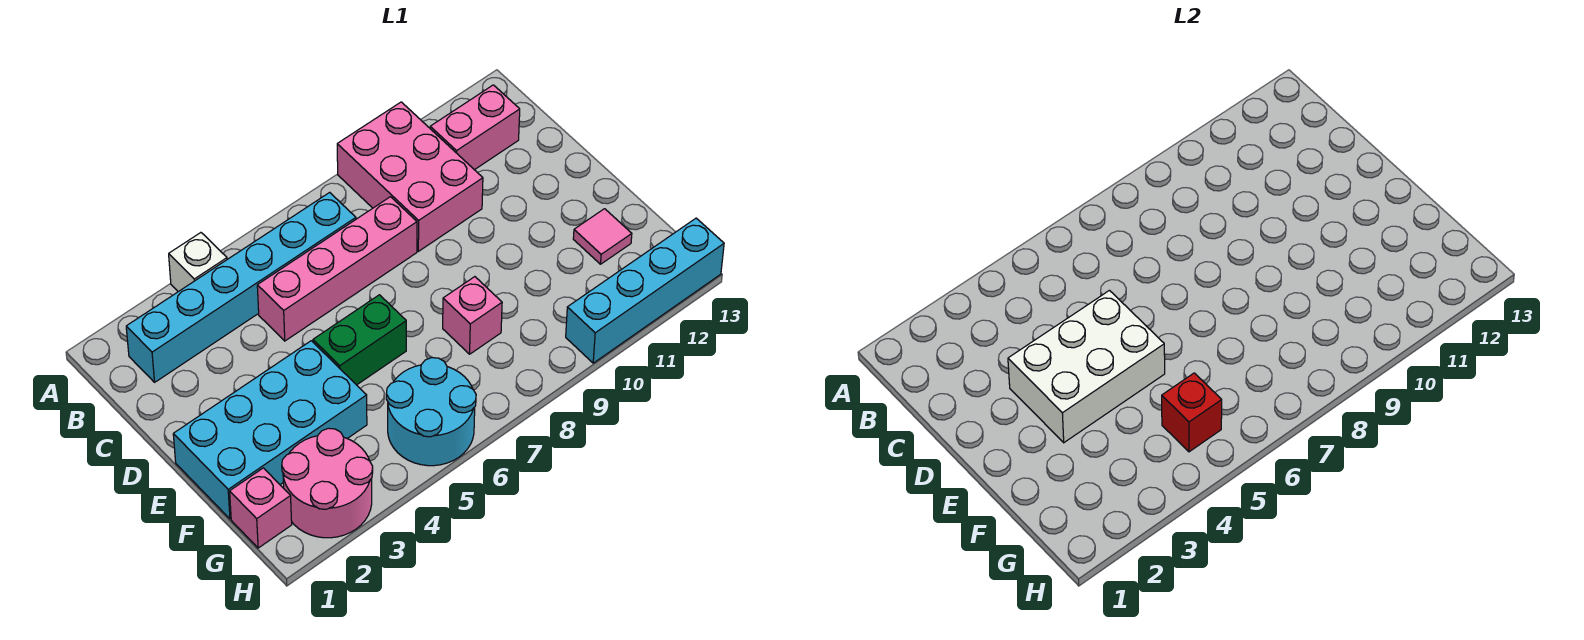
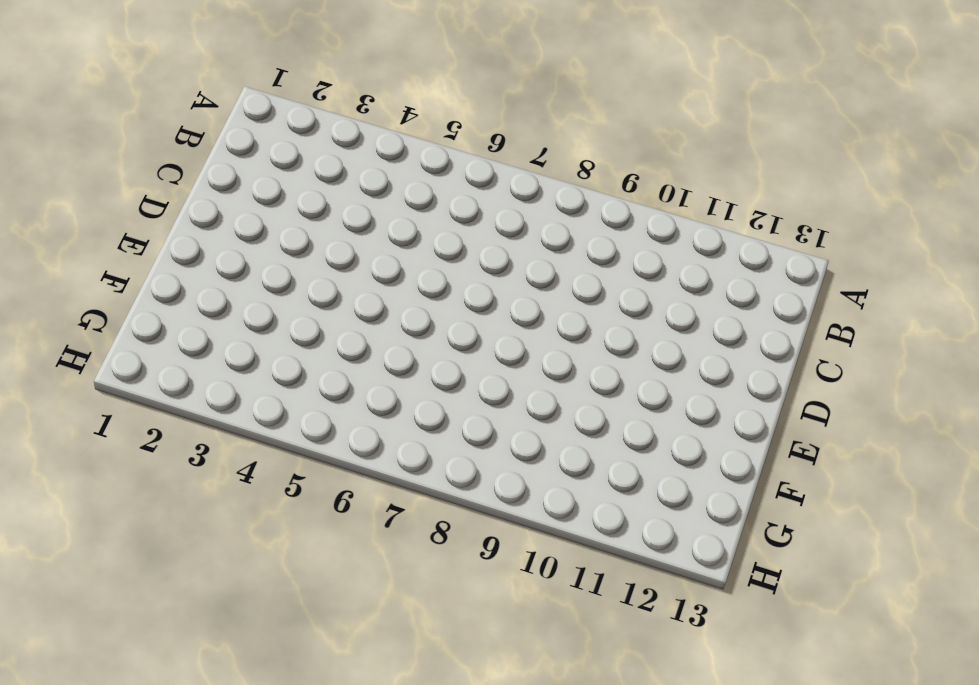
none -> white 1x1 brick [169,233,227,292]
none -> pink 2x3 brick [337,102,483,251]
none -> cyan 1x6 brick [126,192,356,382]

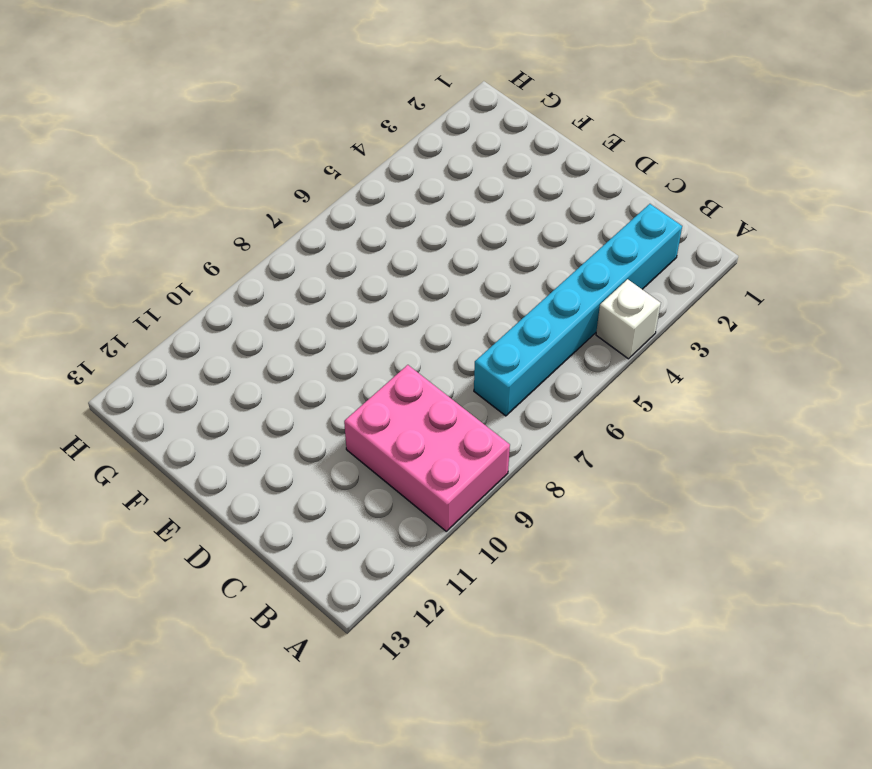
none -> pink 1x2 brick [430,85,520,170]
none -> pink 1x4 brick [257,197,417,341]
none -> cyan 2x4 brick [173,341,367,519]

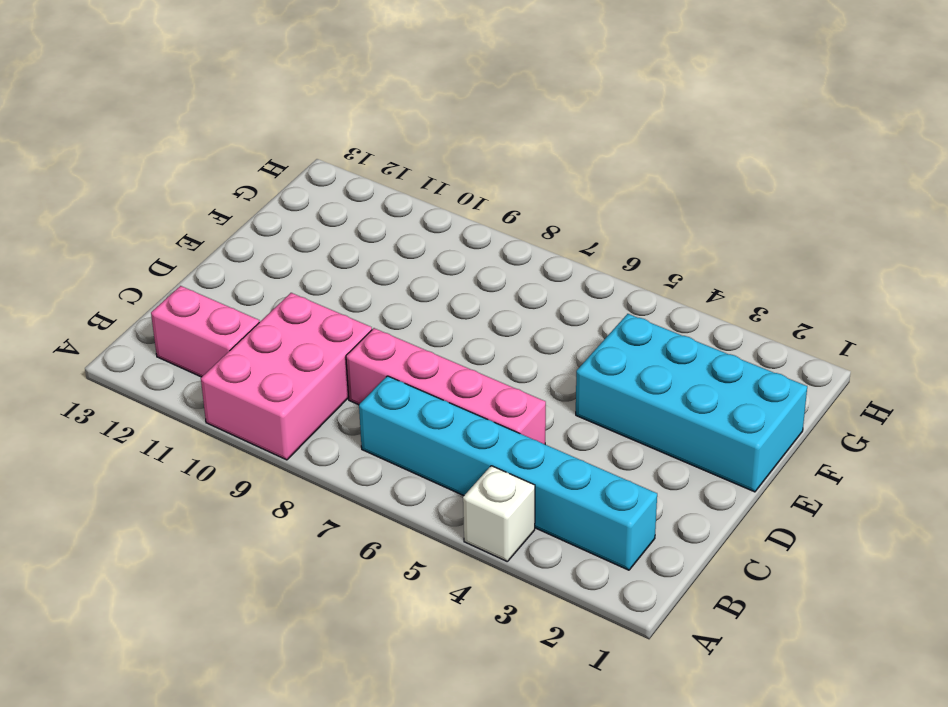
none -> green 1x2 brick [313,295,406,385]
none -> pink 1x1 brick [443,277,502,354]
none -> pink 1x1 tile [573,209,632,264]

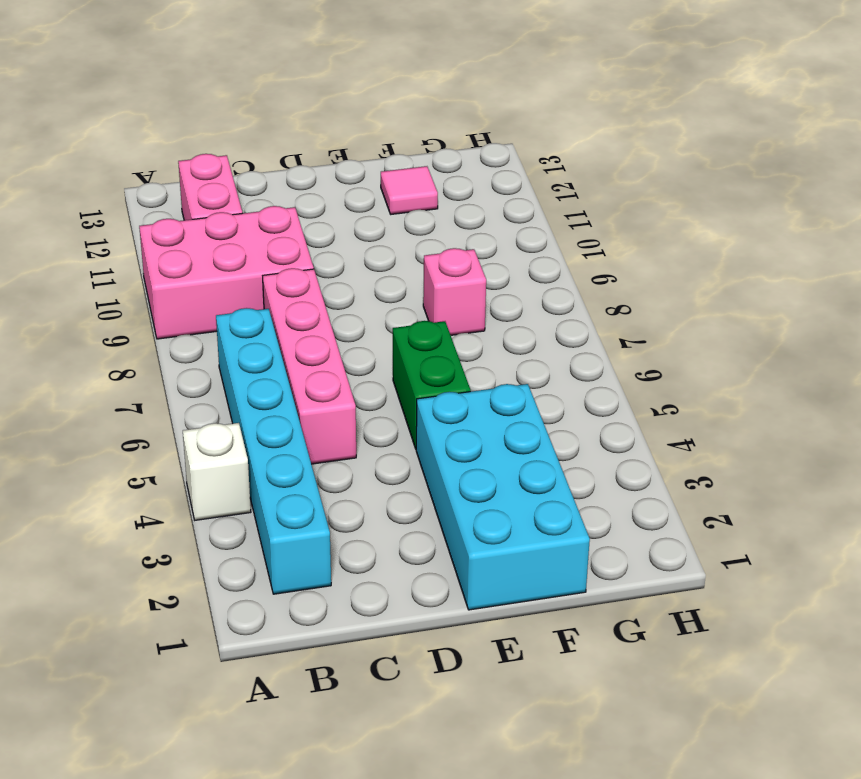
none -> pink 1x1 brick [230,468,292,548]
none -> pink 2x2 round brick [282,428,373,538]
none -> cyan 2x2 round brick [386,358,476,466]

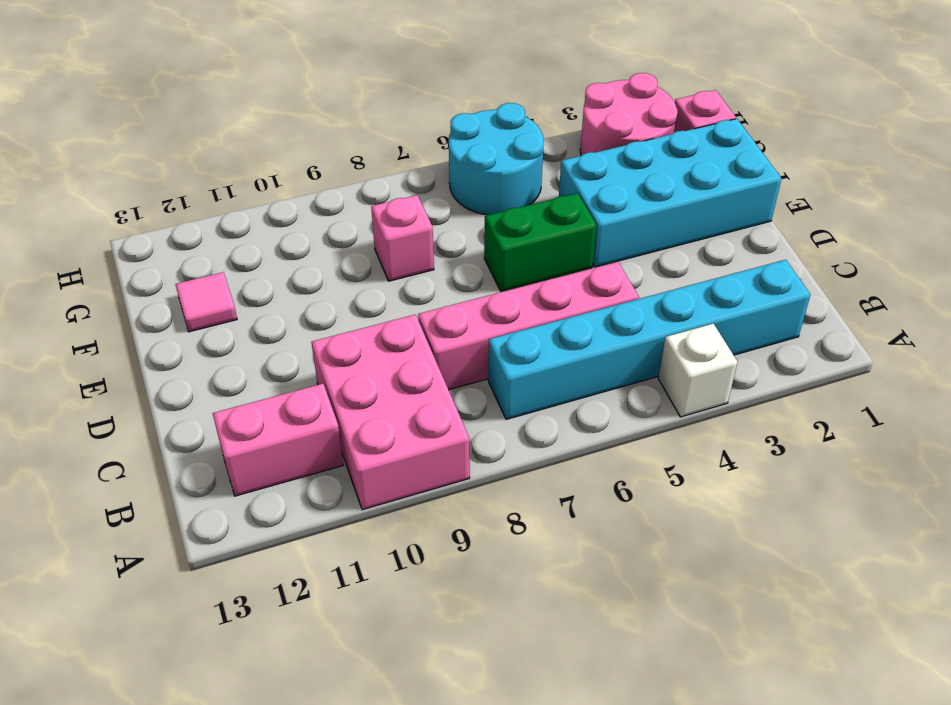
none -> cyan 1x4 brick [566,218,724,363]
none -> white 2x3 brick [1008,290,1165,443]
none -> red 1x1 brick [1162,373,1222,452]

